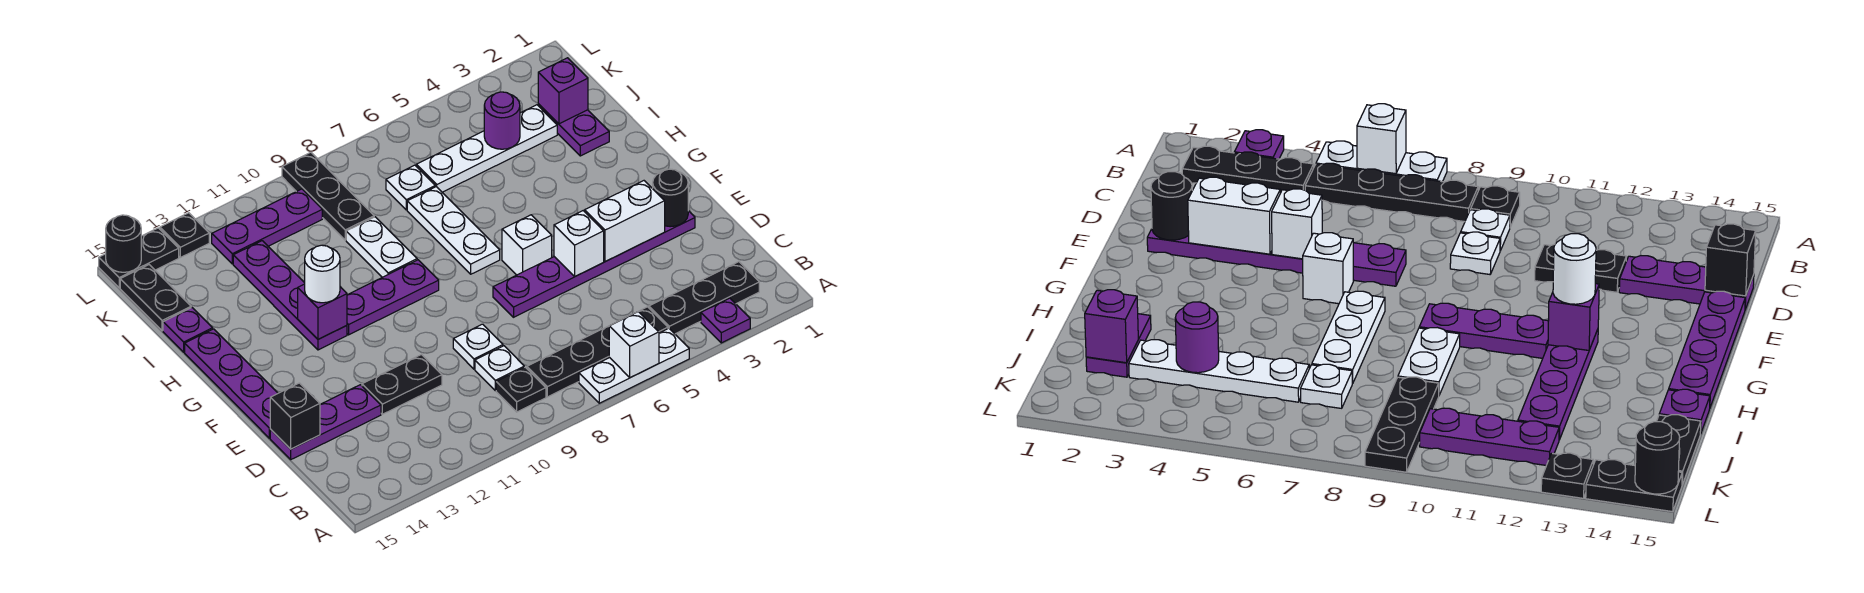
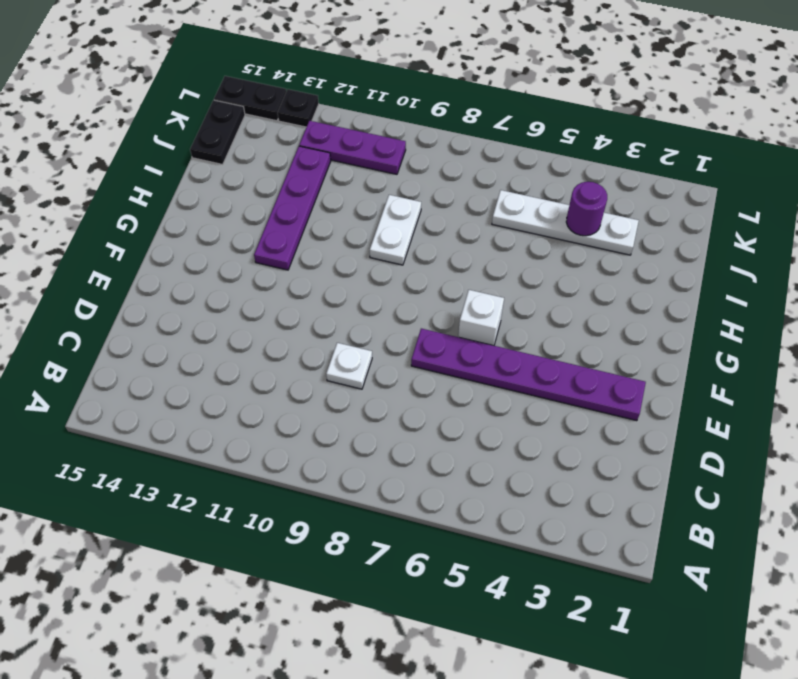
none -> purple 1x1 plate [701,298,750,343]
none -> white 1x3 plate [579,328,689,403]
none -> black 1x3 plate [649,262,759,334]
none -> black 1x4 plate [527,307,668,397]

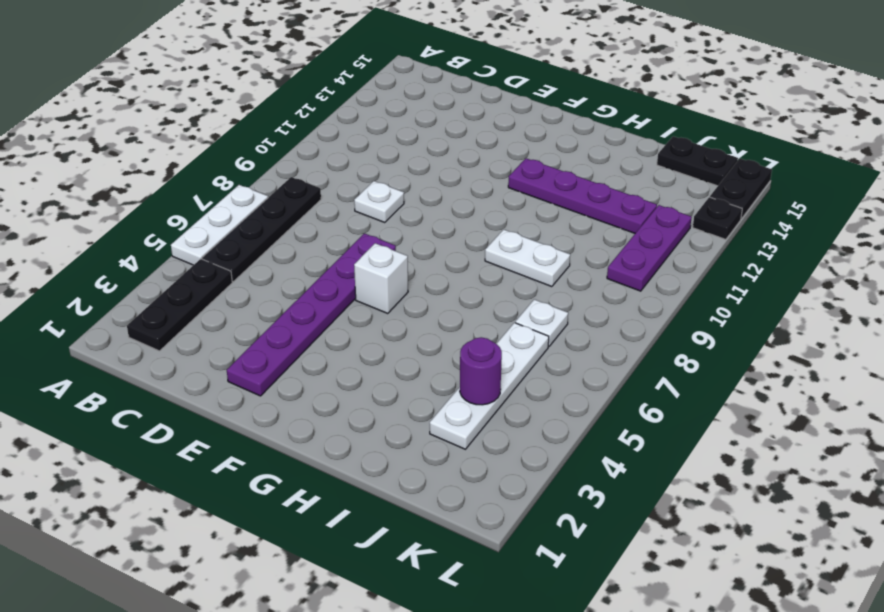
none -> purple 1x1 plate [701,298,750,343]
none -> black 1x1 plate [496,367,546,412]
none -> white 1x1 plate [475,346,524,391]
none -> black 1x2 plate [362,355,442,414]

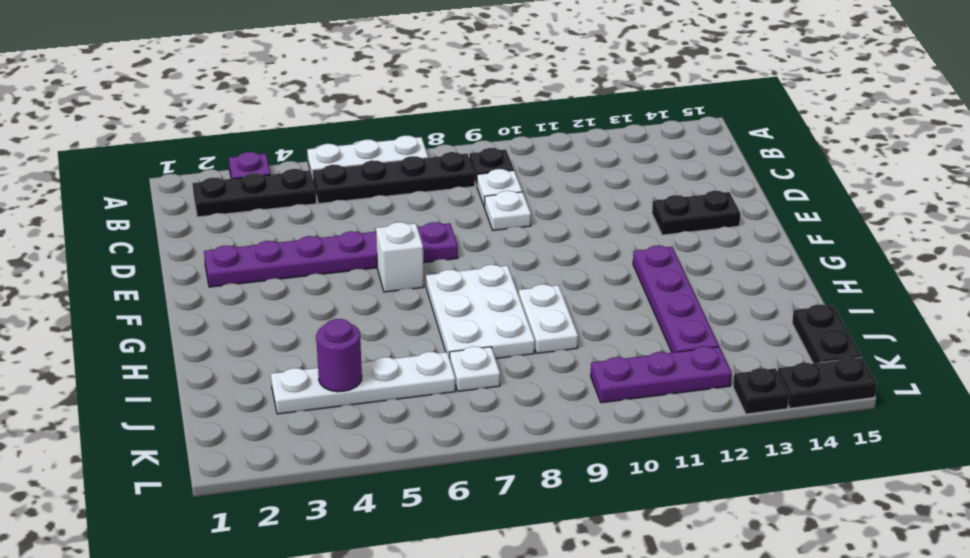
black 1x2 plate [652,191,740,235] -> black 1x2 plate moved to [362,355,442,414]
white 2x3 plate [426,265,535,359] -> white 1x3 plate [407,187,500,274]
none -> purple 1x3 plate [270,385,381,459]
none -> purple 1x4 plate [185,329,278,438]
none -> purple 1x3 plate [347,260,439,335]
none -> purple 1x2 plate [538,104,609,156]

